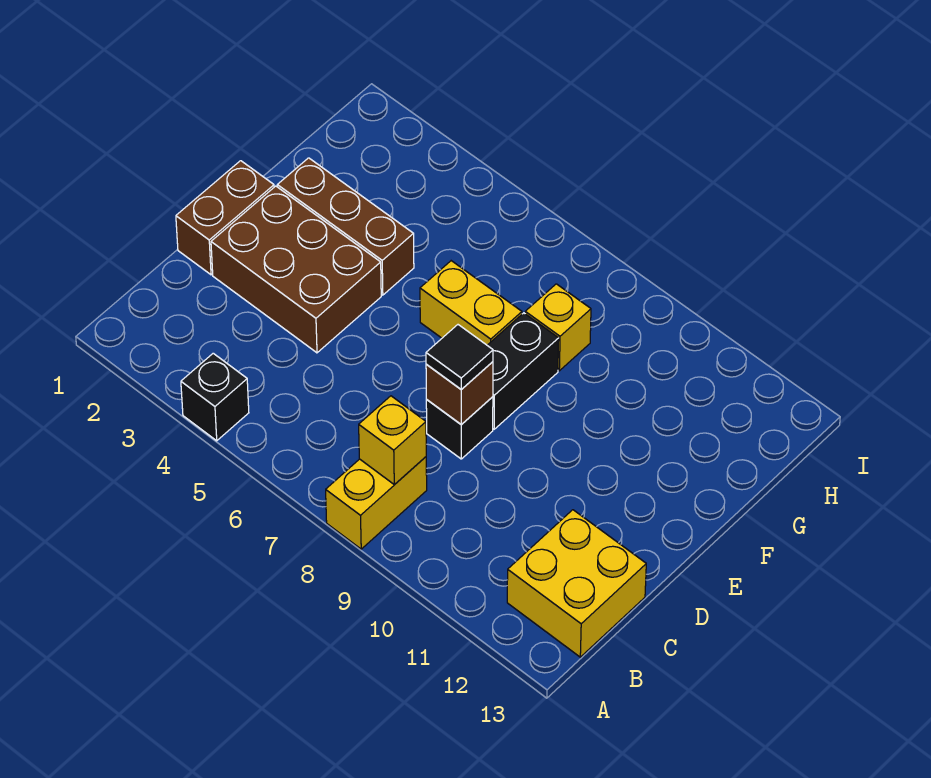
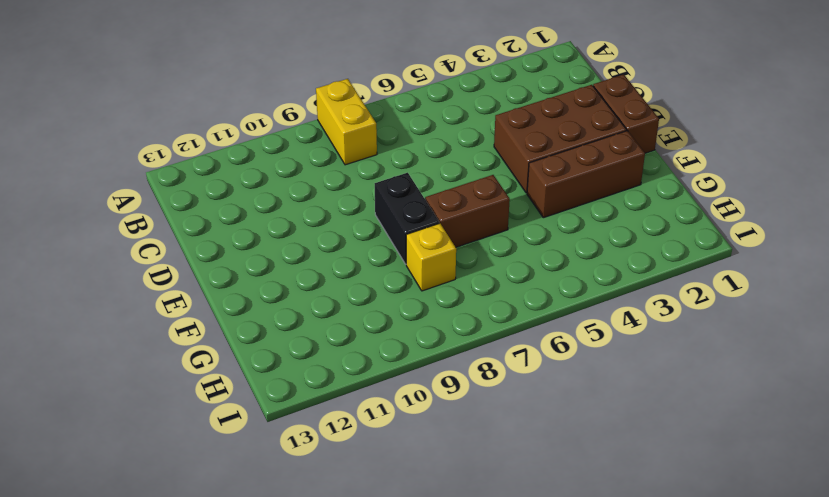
brown 1x2 brick [425,175,510,247] -> yellow 1x2 brick [420,261,522,345]
none -> black 1x1 brick [181,353,249,441]
none -> yellow 2x2 brick [507,510,646,657]
none -> black 1x1 brick [426,397,493,459]

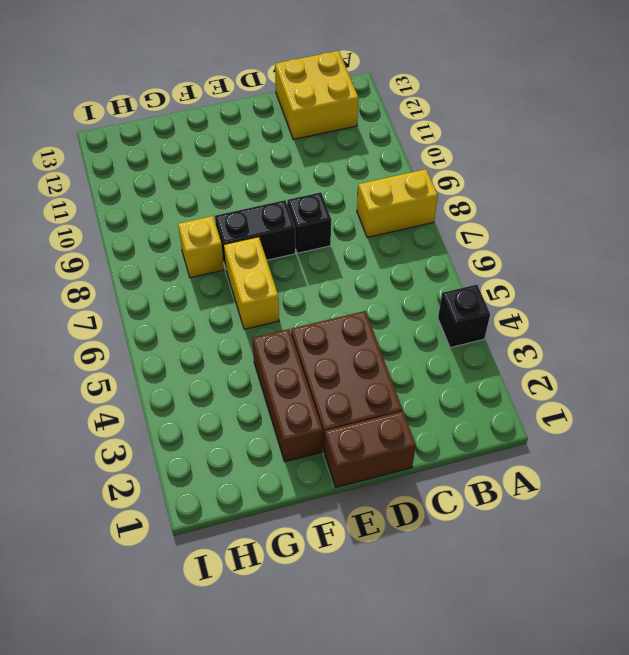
none -> yellow 1x1 brick [359,396,426,485]
none -> brown 1x1 brick [426,362,493,425]
none -> black 1x1 tile [426,325,493,389]

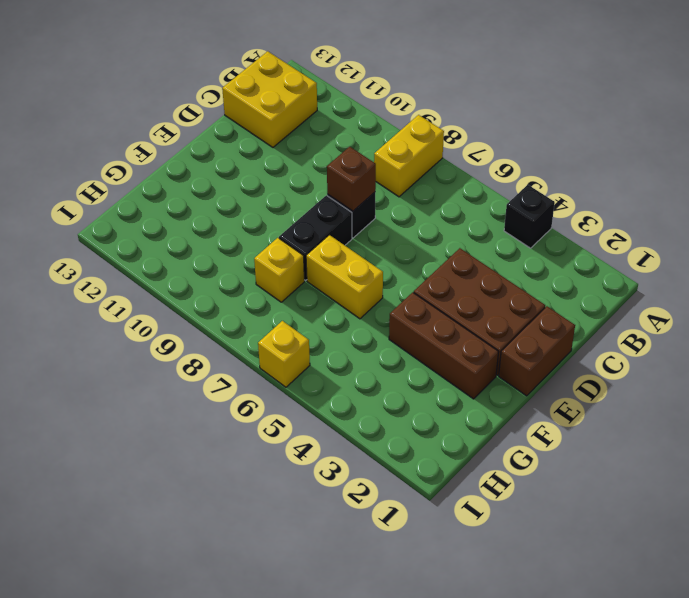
yellow 1x1 brick [258,321,310,387] -> yellow 1x1 brick moved to [359,396,426,485]
none -> black 1x1 tile [426,325,493,389]

